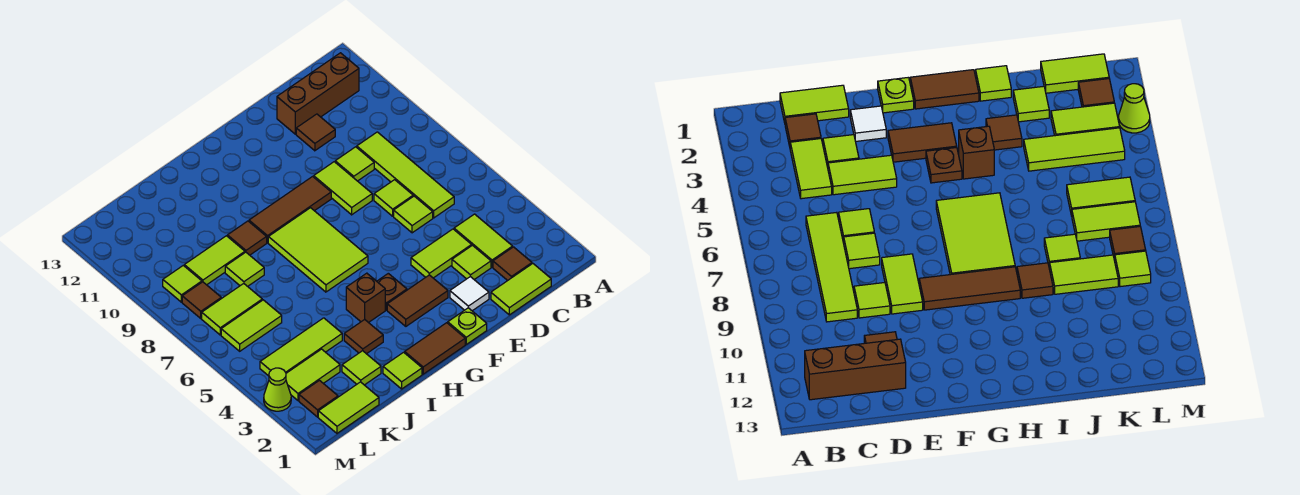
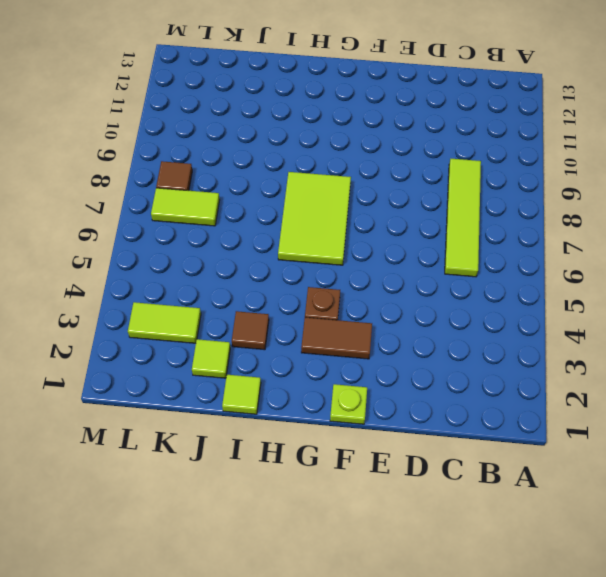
none -> brown 1x3 brick [277,53,359,134]
none -> lime 1x2 tile [491,264,551,315]
none -> brown 1x1 tile [493,247,532,281]
none -> lime 1x2 tile [454,214,513,267]

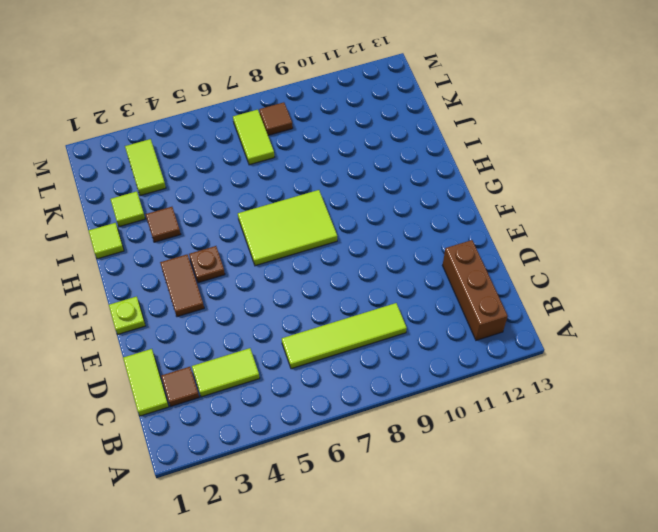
none -> lime 1x1 tile [452,245,491,280]
none -> lime 1x2 tile [411,229,472,278]
none -> lime 1x1 tile [394,196,433,233]
none -> lime 1x1 tile [374,180,413,216]

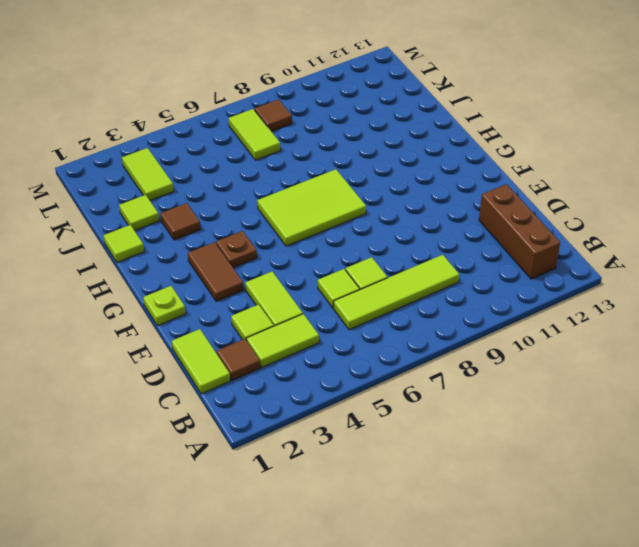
none -> lime 1x1 tile [335,147,374,181]
none -> brown 1x1 tile [296,114,335,151]
none -> white 1x1 tile [450,277,489,311]
none -> lime 1x2 tile [314,162,372,215]

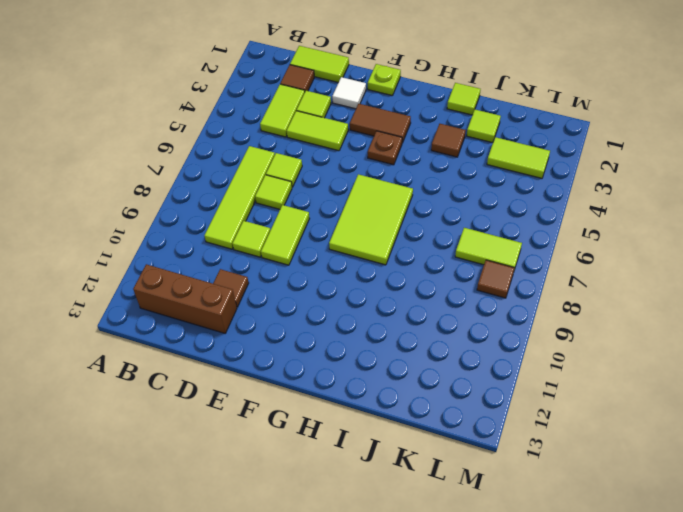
none -> brown 1x3 tile [249,177,331,243]
none -> brown 1x2 tile [405,323,465,374]
none -> brown 1x1 brick [346,273,385,323]
none -> brown 1x1 tile [227,221,267,255]

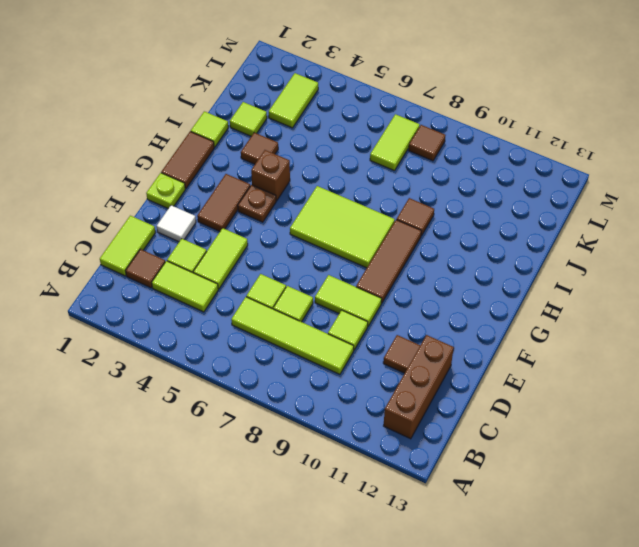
none -> lime 1x3 tile [260,318,342,376]
none -> lime 1x1 tile [225,252,264,286]
none -> lime 1x2 tile [184,236,245,285]
none -> lime 1x2 tile [318,382,379,433]

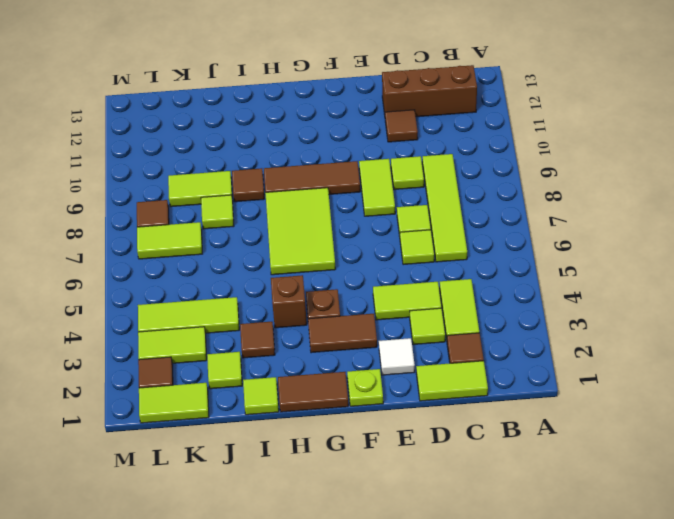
none -> lime 1x2 tile [221,300,282,351]
none -> lime 1x1 tile [163,265,202,302]
none -> lime 1x1 cone [264,368,291,411]

